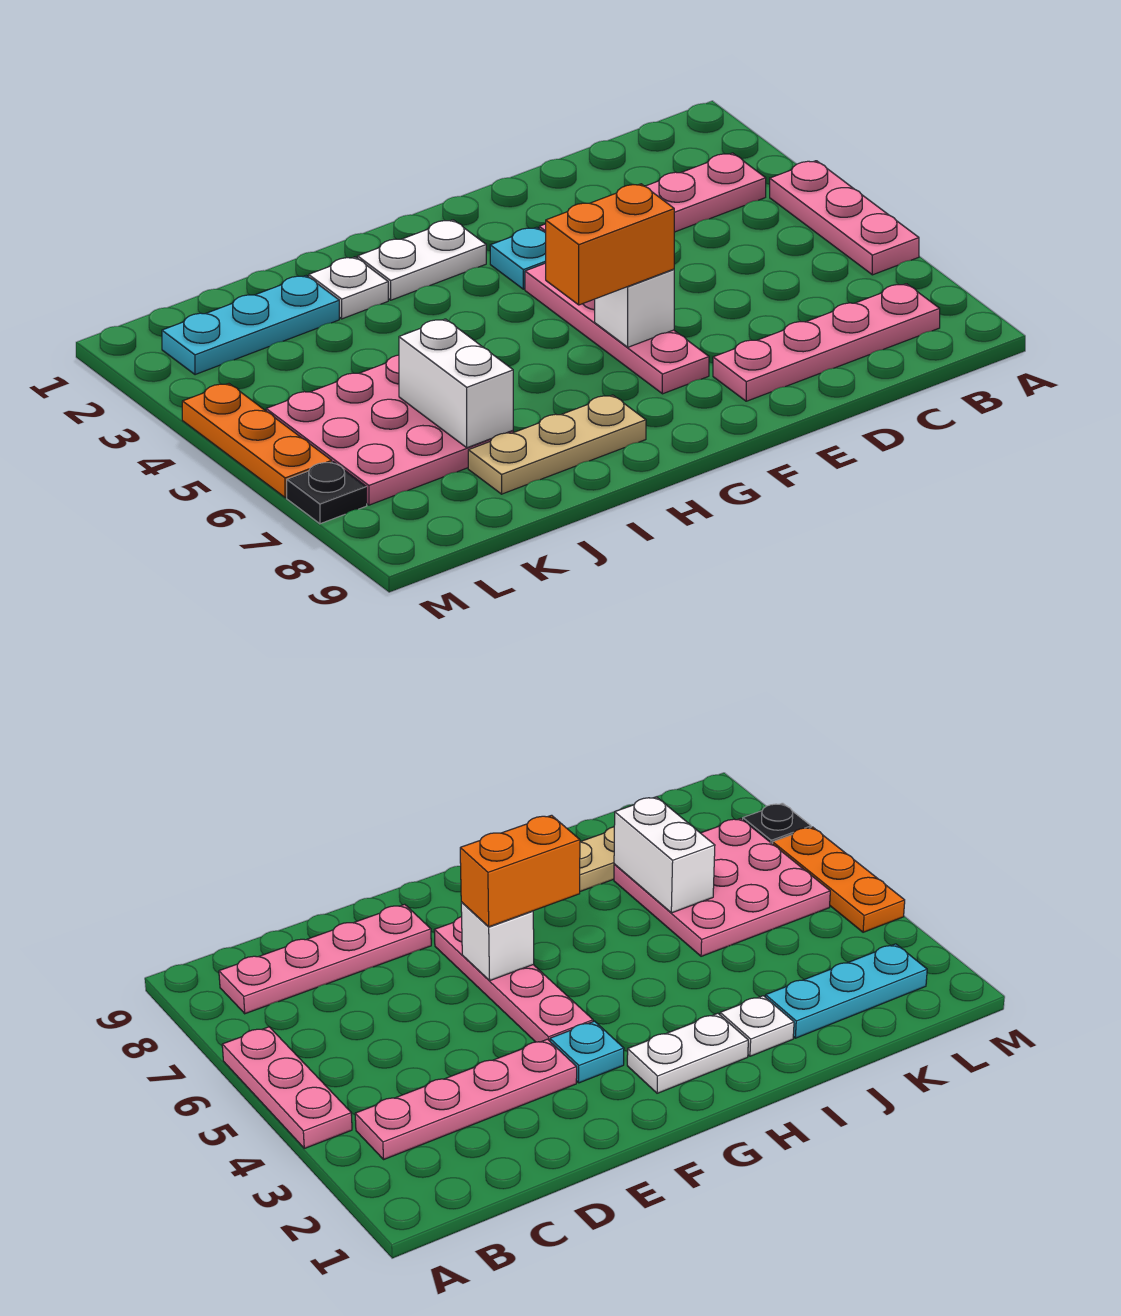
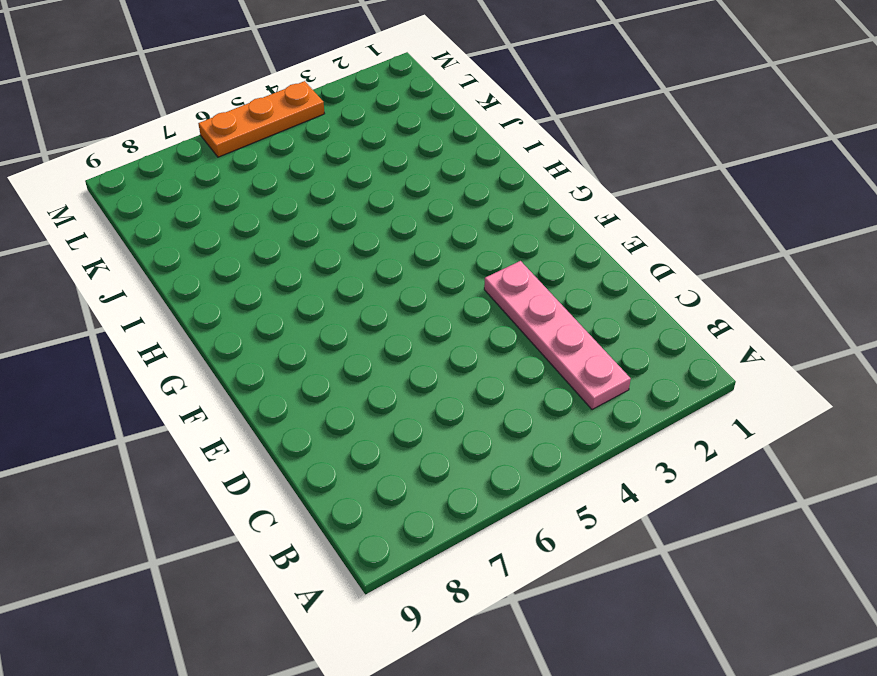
none -> pink 1x3 plate [770,161,919,275]
none -> pink 1x4 plate [713,284,940,401]
none -> cyan 1x1 plate [490,227,546,289]

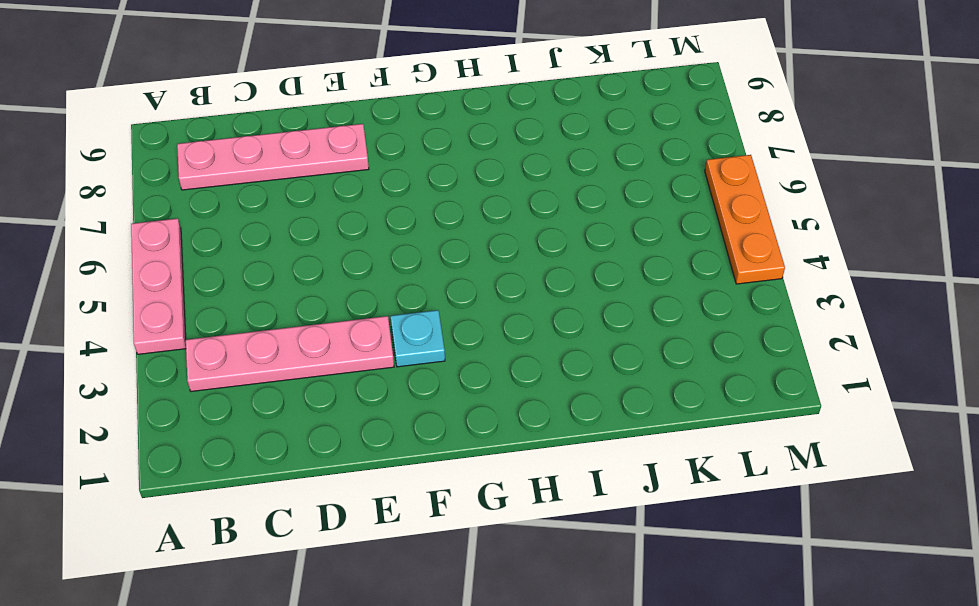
none -> pink 1x4 plate [525,263,709,394]
none -> white 1x2 plate [358,220,486,300]
none -> tan 1x3 plate [468,395,646,494]

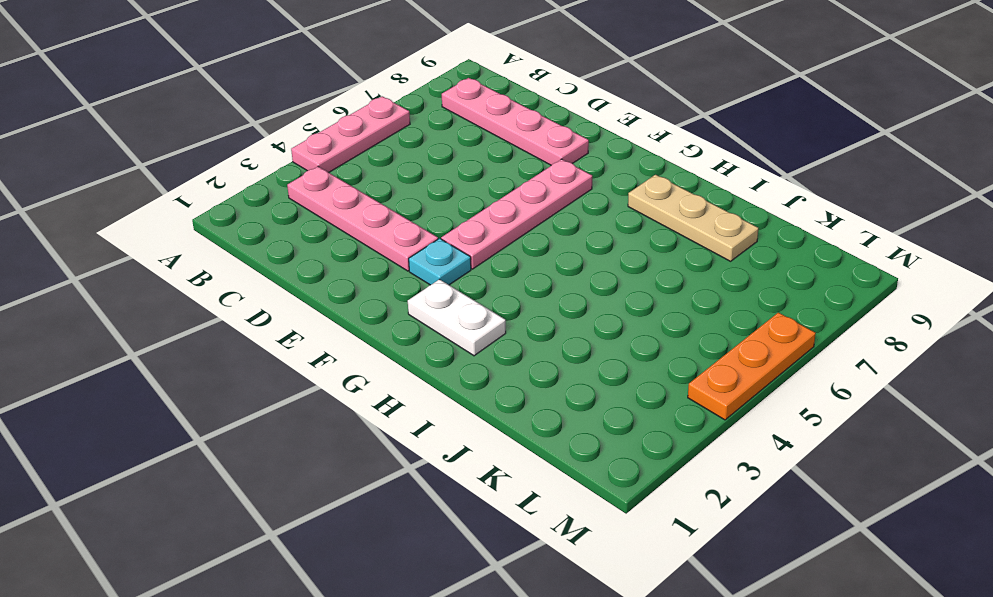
none -> white 1x1 plate [309,257,388,319]
none -> cyan 1x3 plate [162,276,339,375]
none -> pink 3x3 plate [266,355,513,505]

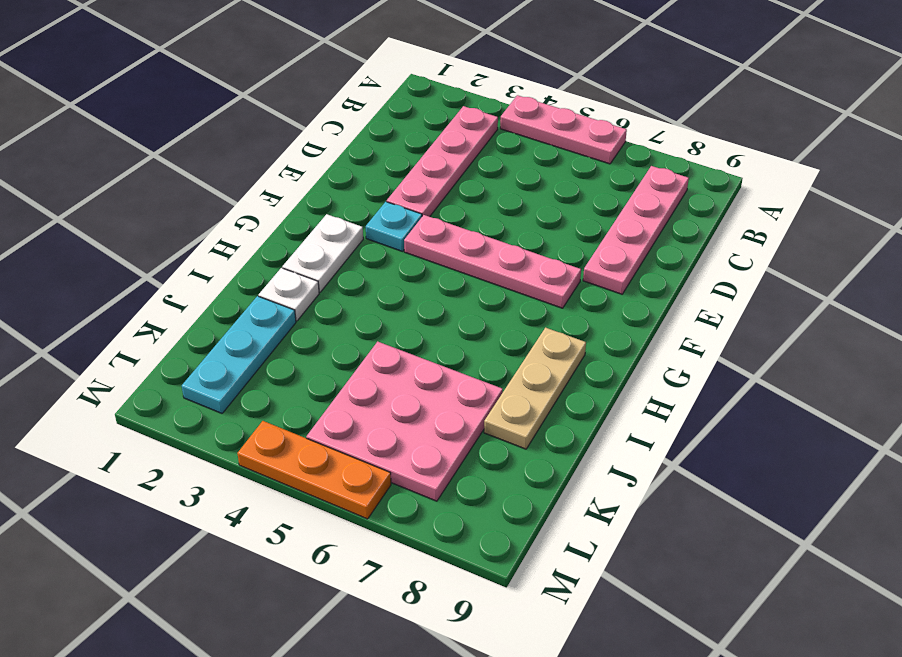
none -> black 1x1 plate [287,462,367,524]
none -> white 1x1 brick [595,269,674,347]
none -> white 1x2 brick [399,319,513,448]

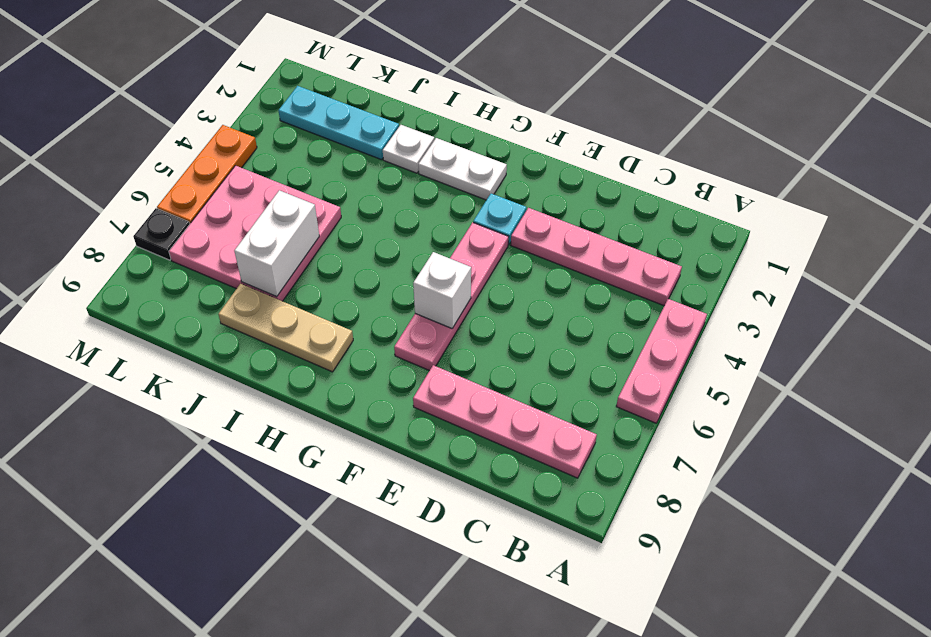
none -> orange 1x2 brick [546,184,674,305]

